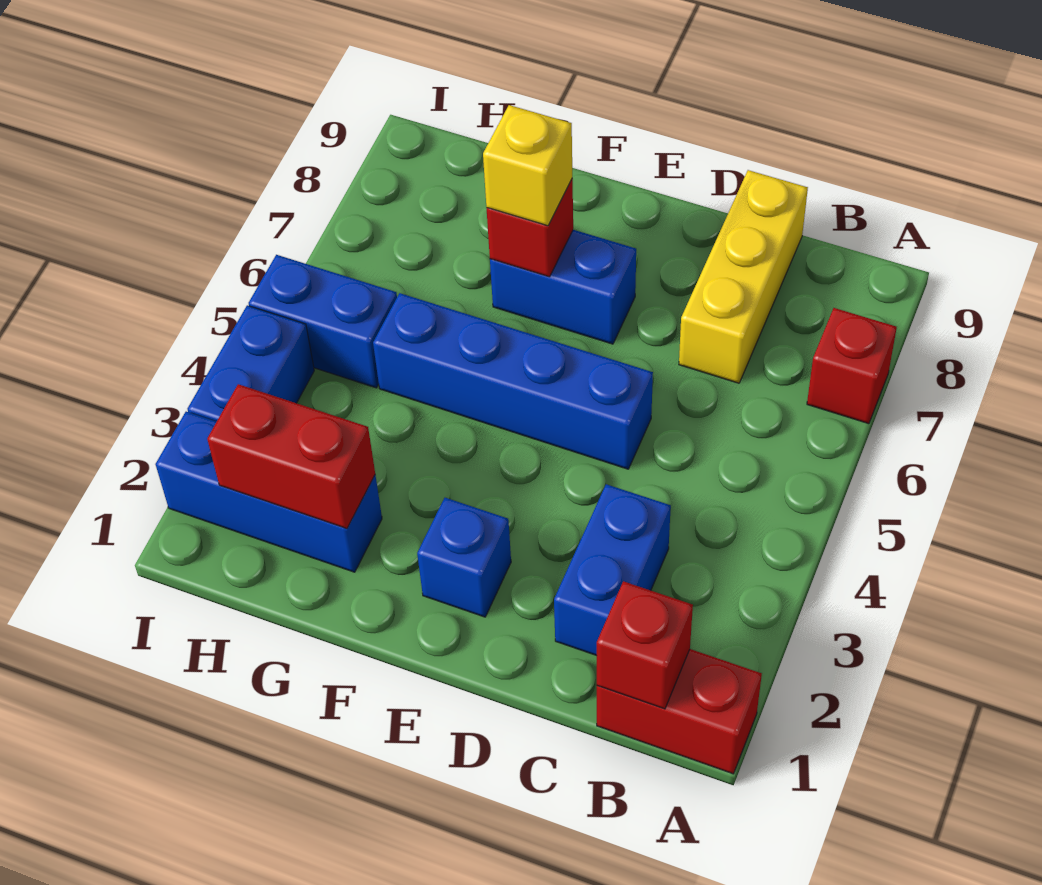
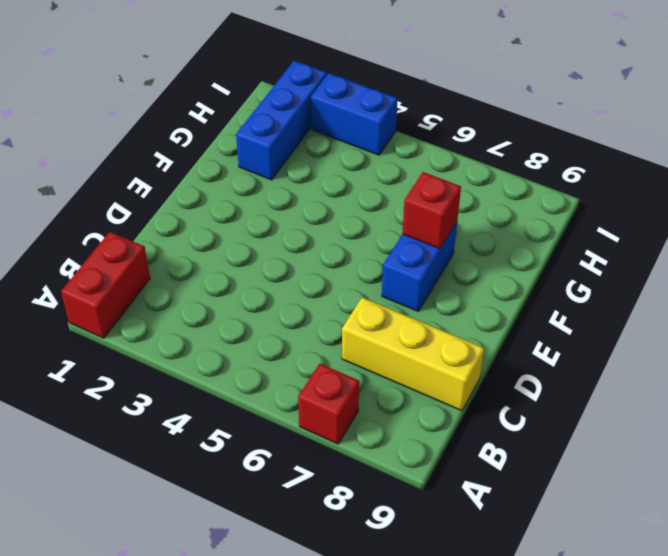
none -> blue 1x2 brick [554,484,671,656]
none -> blue 1x4 brick [373,293,653,469]
none -> blue 1x1 brick [417,498,511,617]

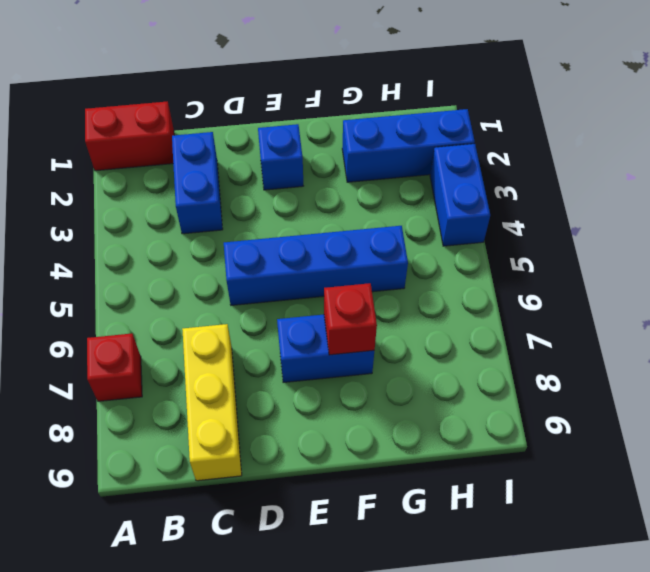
none -> blue 1x2 brick [249,255,397,388]
none -> red 1x1 brick [597,581,693,709]
none -> red 1x2 brick [207,384,375,529]

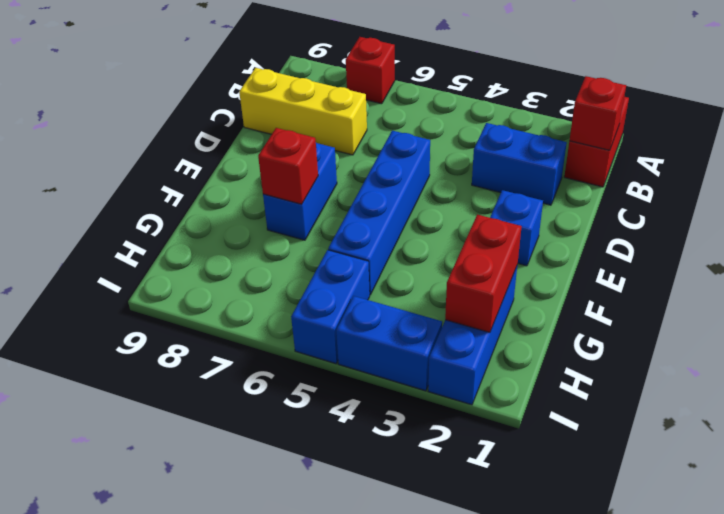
none -> yellow 1x1 brick [483,105,572,226]

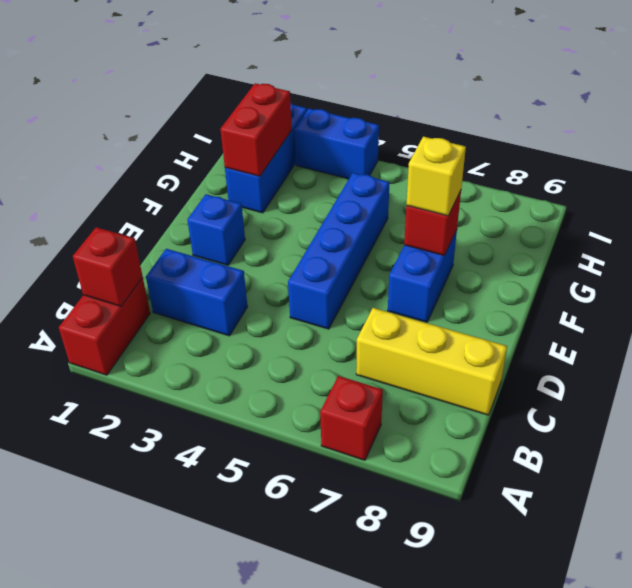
none -> blue 1x2 brick [249,255,397,388]

